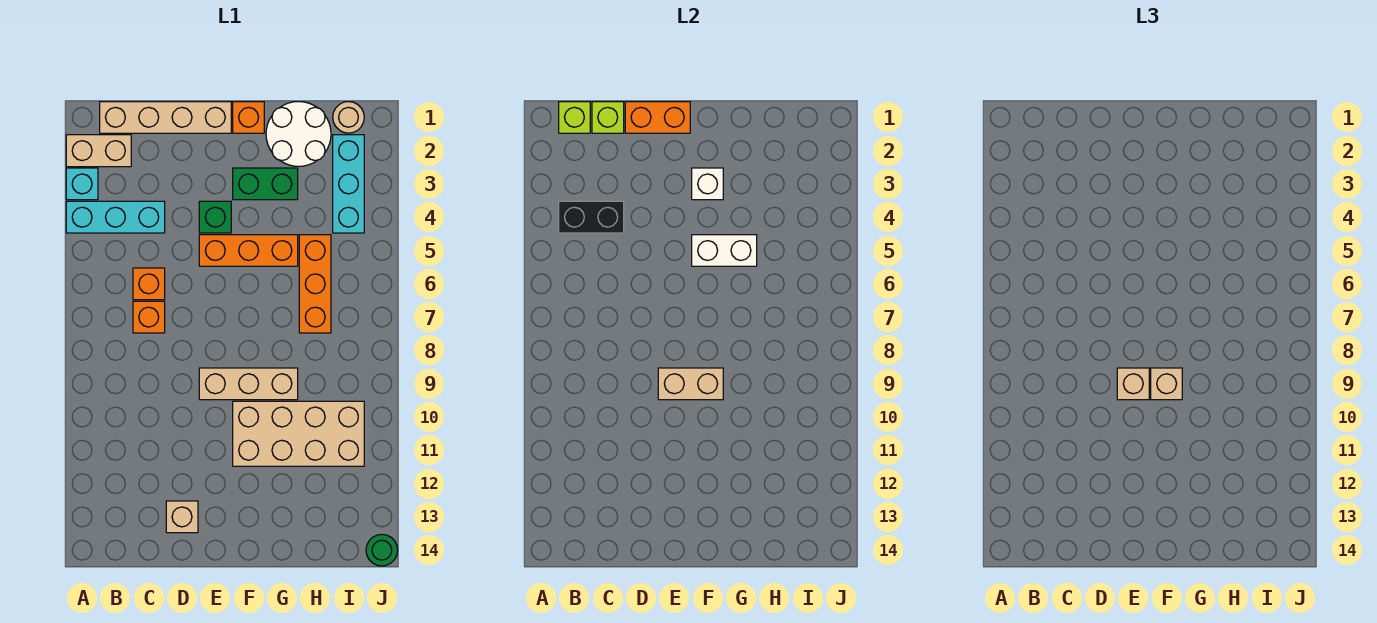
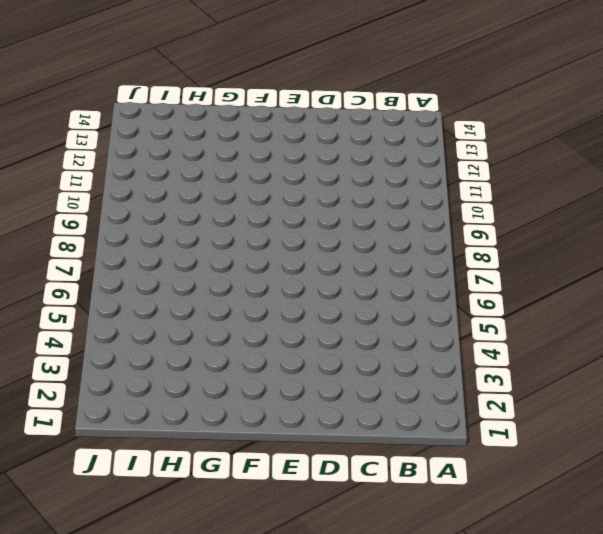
none -> tan 1x2 brick [66,135,131,167]
none -> cyan 1x1 brick [66,168,98,200]
none -> cyan 1x3 brick [66,201,165,233]

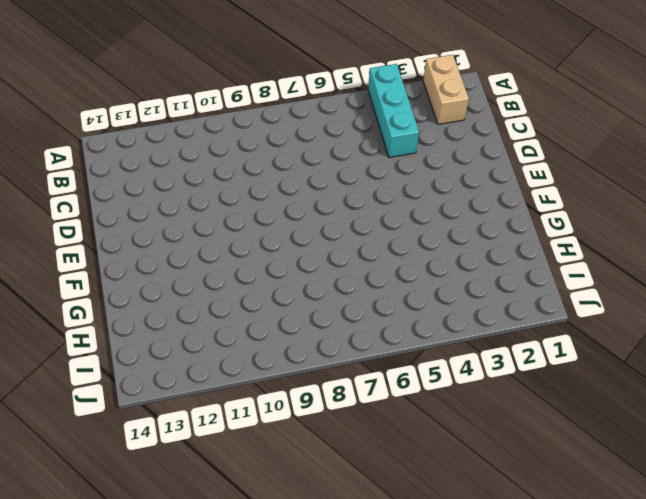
none -> cyan 1x1 brick [66,168,98,200]
none -> tan 1x4 brick [100,102,231,133]
none -> orange 1x1 brick [133,268,165,300]

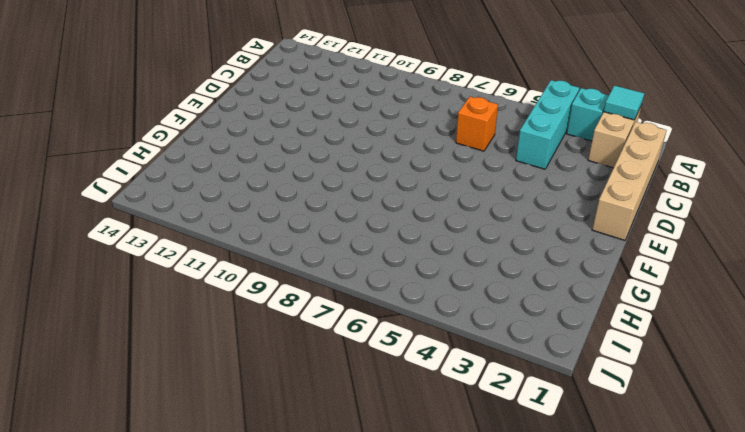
cyan 1x1 tile [604,86,644,120] -> none
none -> orange 1x1 brick [133,301,165,333]
none -> tan 1x1 brick [166,501,198,533]
none -> green 1x1 brick [199,201,231,233]

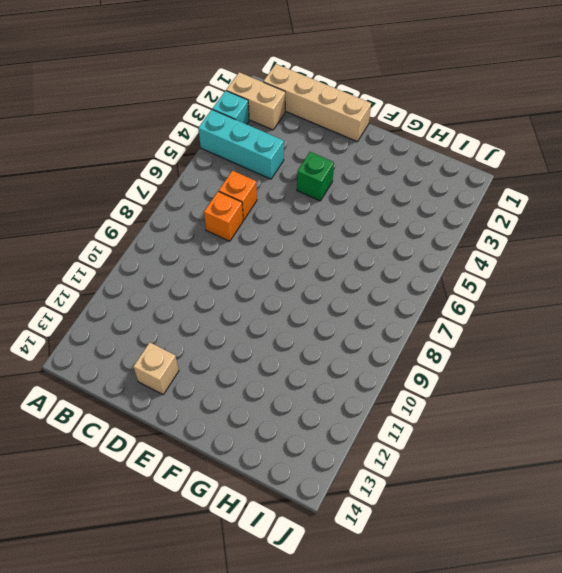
none -> orange 1x3 brick [199,235,298,266]
none -> tan 1x3 brick [199,368,298,400]
none -> orange 1x1 brick [233,102,264,133]

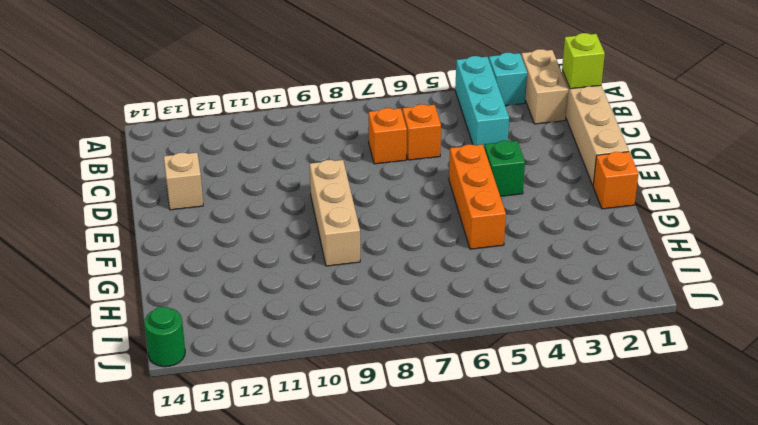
none -> green 1x2 brick [233,168,298,200]
none -> tan 2x4 brick [233,401,364,466]
none -> white 2x2 round brick [266,102,331,166]

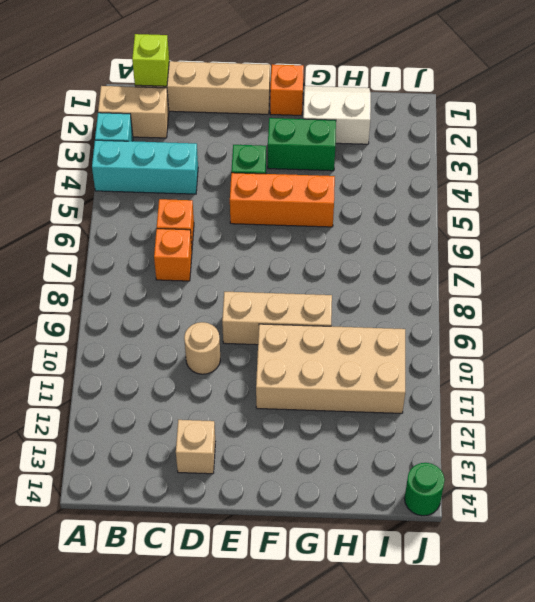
tan 1x1 round brick [184,322,220,374] -> tan 1x1 round brick moved to [333,102,364,133]
white 2x2 slope [303,86,371,144] -> white 2x2 round brick [266,102,331,166]
none -> orange 1x3 brick [299,235,331,333]
none -> cyan 1x3 brick [333,135,364,233]
none -> black 1x2 brick [559,201,624,233]

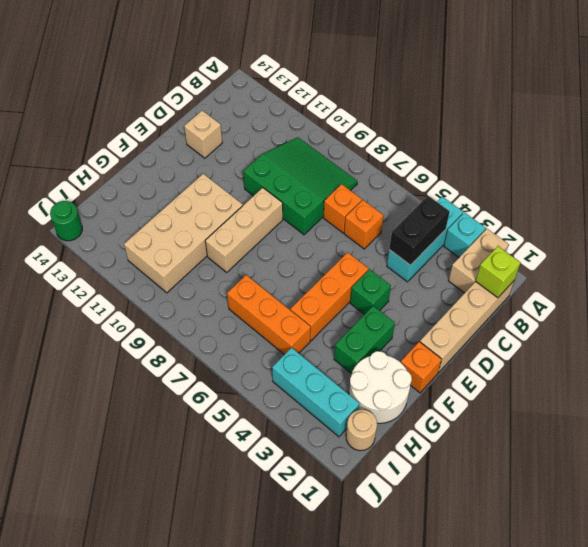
green 3x3 slope [243,137,357,235] -> none
none -> lime 1x1 brick [592,102,624,133]
none -> orange 1x2 brick [625,102,690,133]
none -> tan 1x2 brick [658,368,723,400]

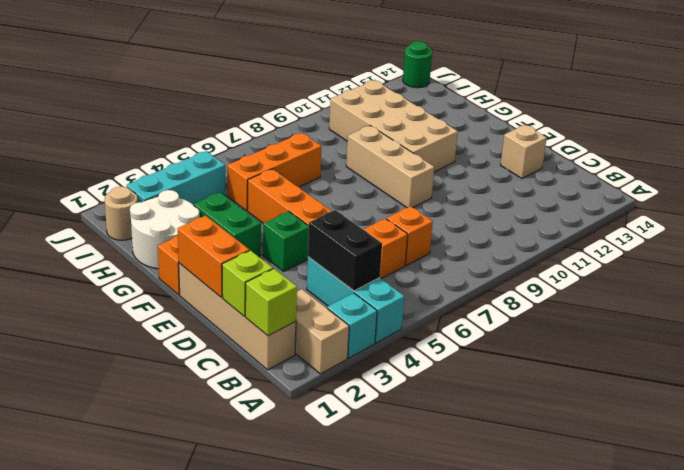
none -> tan 1x2 brick [658,368,723,400]
none -> white 1x1 brick [692,168,723,200]
none -> white 1x2 brick [692,235,757,266]

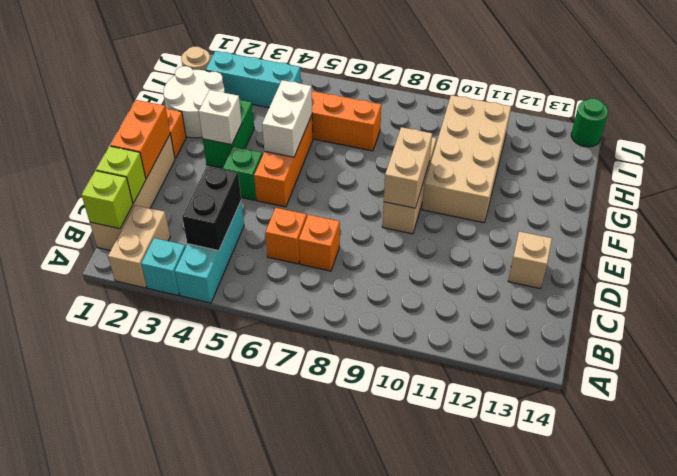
none -> tan 1x1 brick [1117,368,1149,400]
none -> tan 1x1 brick [1151,368,1182,400]

